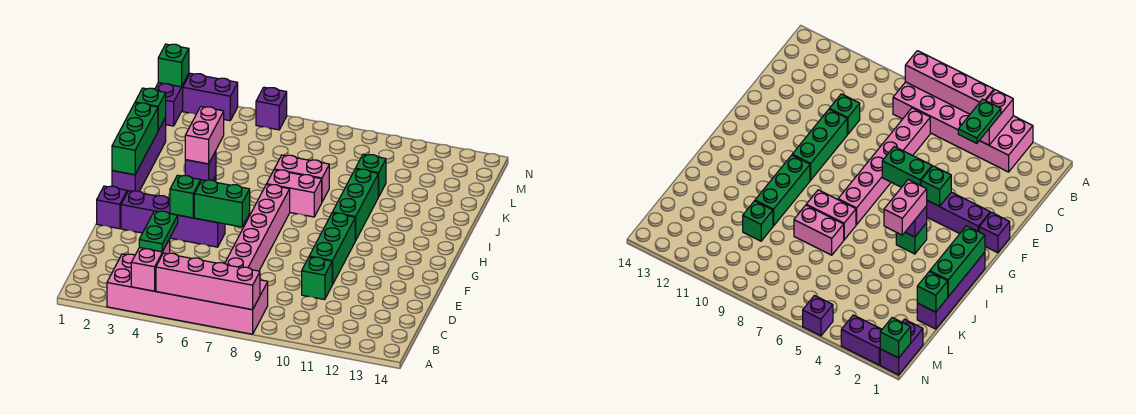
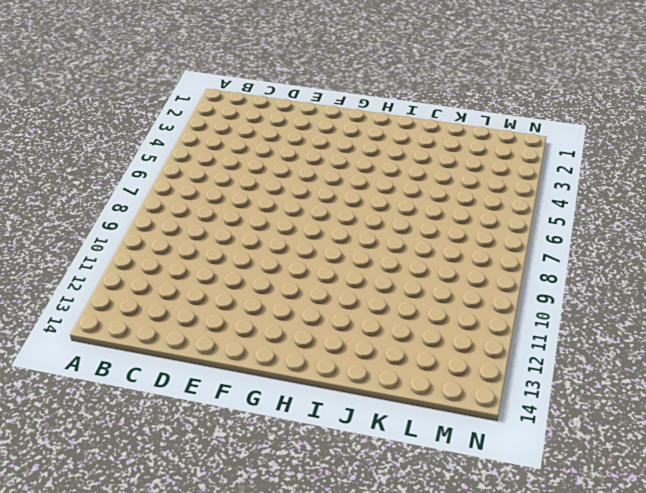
none -> pink 2x6 brick [107,254,268,334]
none -> pink 1x6 brick [225,184,290,271]
none -> green 1x1 brick [302,257,332,300]

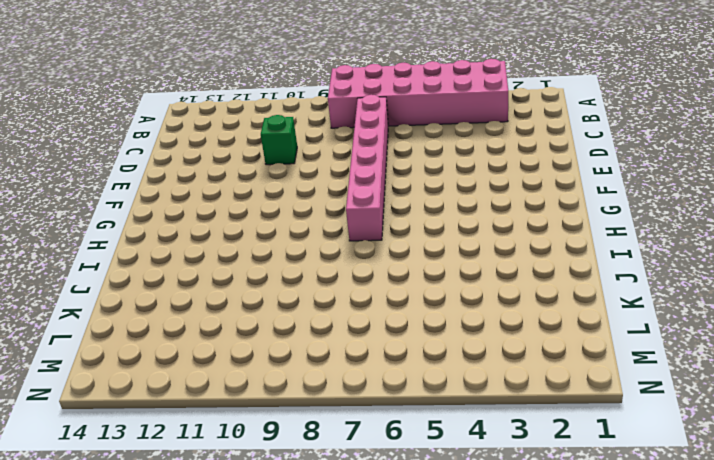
none -> green 1x3 brick [309,213,355,285]
none -> purple 1x1 brick [97,186,127,229]
none -> purple 1x4 brick [121,191,225,247]

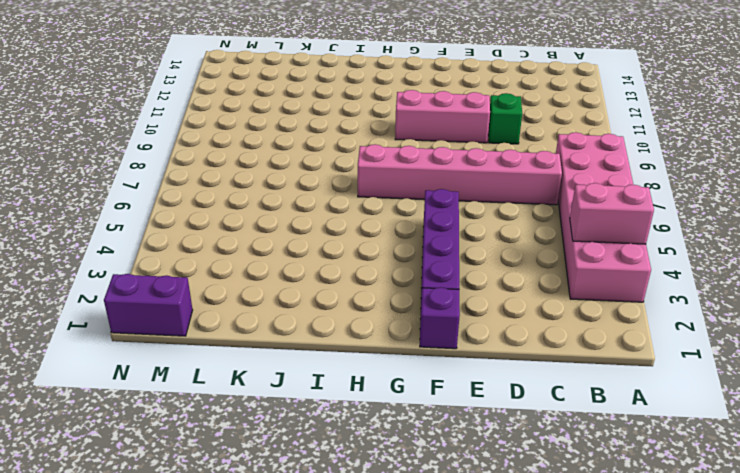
pink 1x3 brick [395,90,490,143] -> green 1x3 brick [309,213,355,285]
none -> purple 1x4 brick [112,118,166,192]
none -> green 1x1 brick [896,223,927,254]
none -> green 1x3 brick [332,169,378,241]

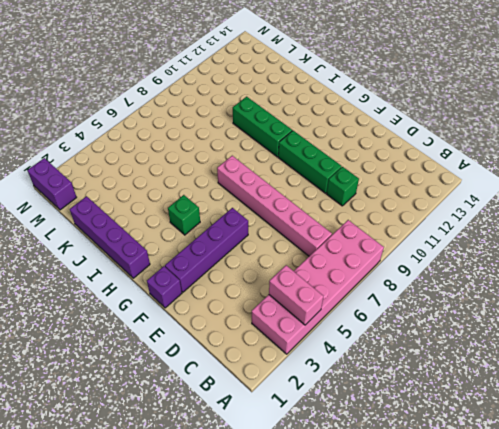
none -> pink 1x2 brick [267,170,322,217]
none -> pink 1x2 brick [274,155,329,202]
none -> green 1x1 brick [355,154,386,197]

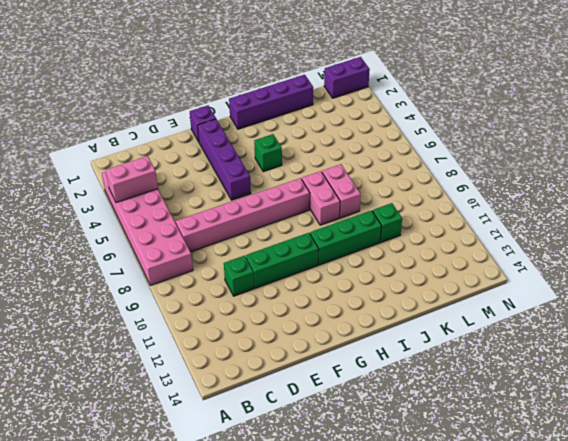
none -> purple 1x2 brick [183,73,238,121]
none -> purple 1x1 brick [256,87,287,130]
none -> pink 1x4 brick [156,253,260,310]

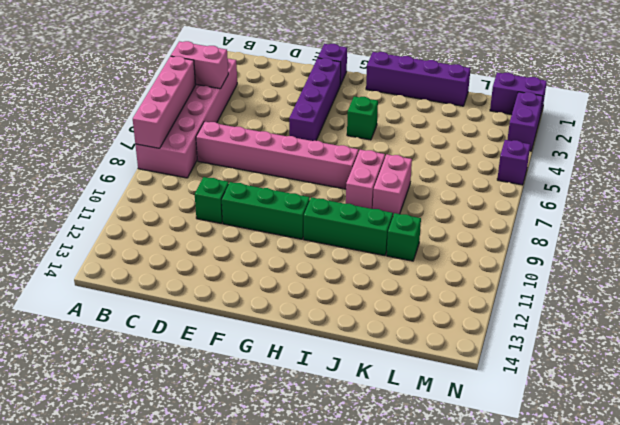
none -> green 1x1 brick [170,175,201,218]
none -> green 1x2 brick [194,180,250,227]
none -> green 1x3 brick [112,103,158,175]

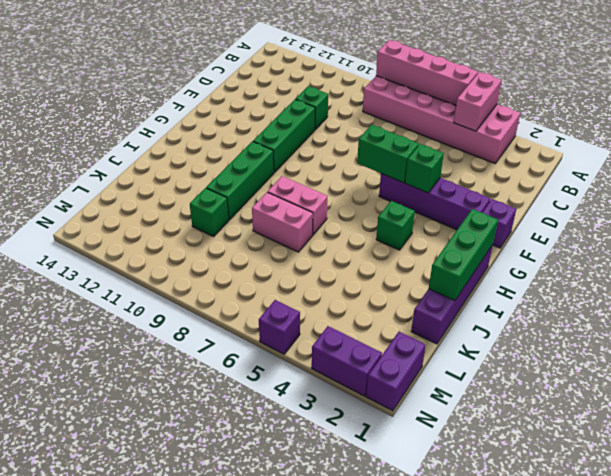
none -> pink 1x6 brick [225,184,290,271]
none -> purple 1x1 brick [185,151,216,181]
none -> green 1x1 brick [135,88,166,130]

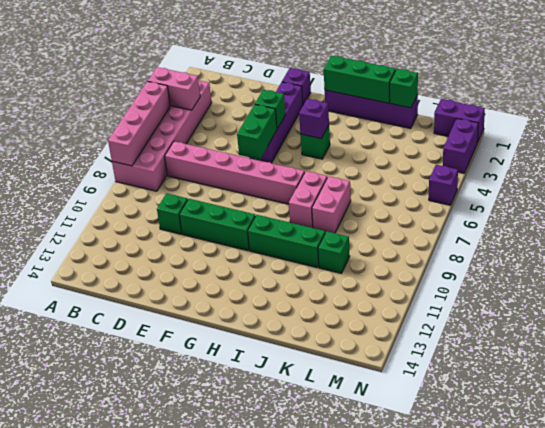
none -> green 1x1 brick [158,44,189,87]
none -> green 1x2 plate [139,211,178,252]
none -> pink 1x2 brick [185,107,224,164]

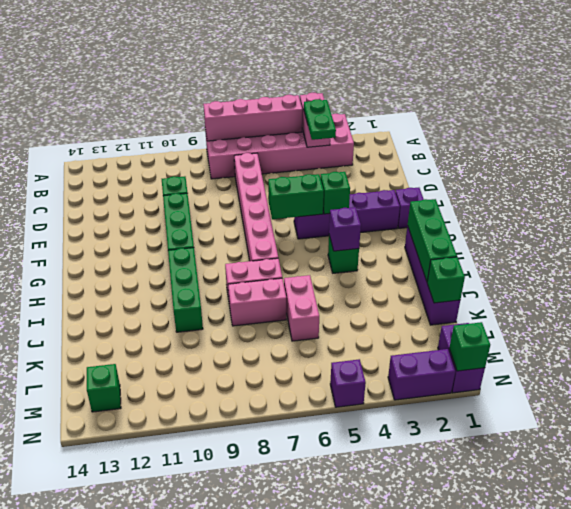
pink 1x2 brick [284,275,319,341] -> pink 1x2 brick moved to [185,107,224,164]
green 1x1 brick [87,364,121,412] -> green 1x1 brick moved to [355,154,386,197]

